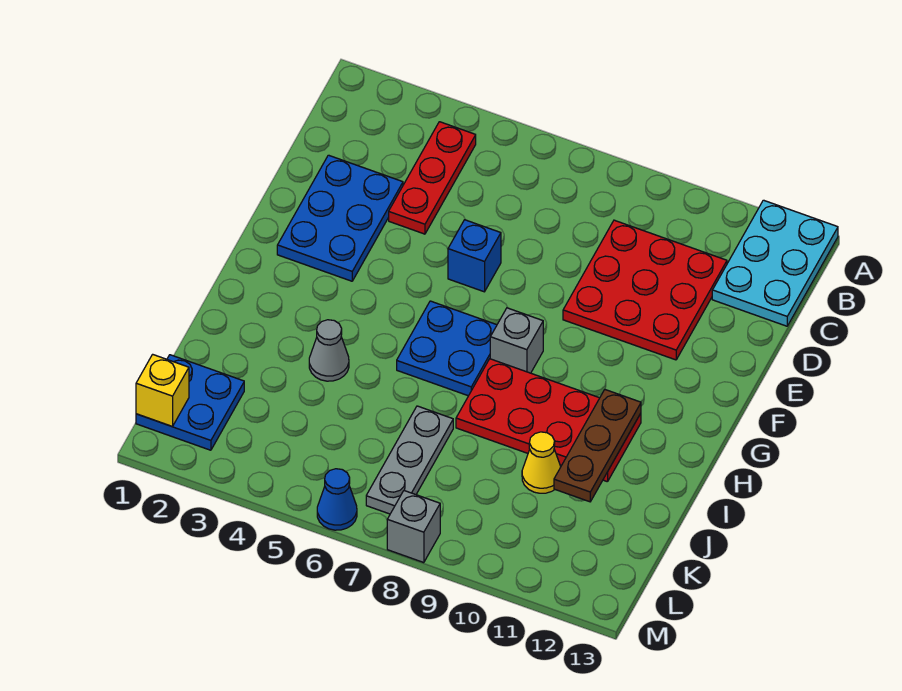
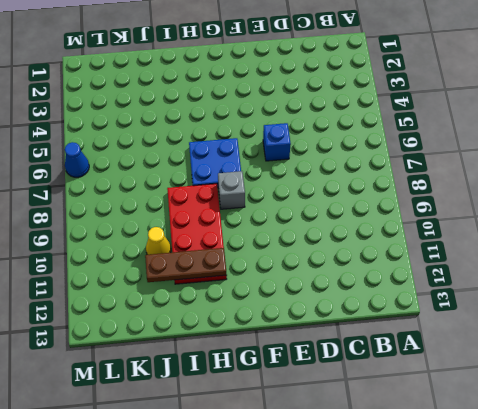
none -> cyan 2x3 plate [712,200,838,326]
none -> red 1x3 plate [389,122,476,234]
none -> red 3x3 plate [563,220,727,360]

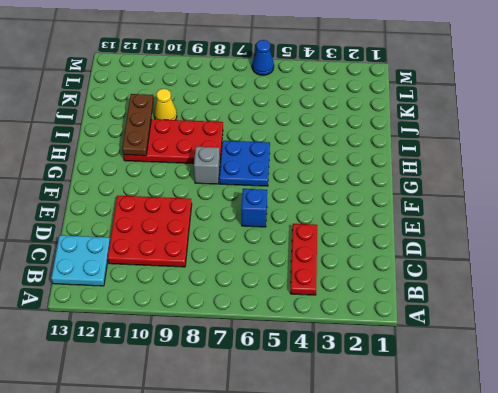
cyan 2x2 plate [51,235,110,286] -> cyan 2x3 plate [712,200,838,326]
none -> blue 2x3 plate [277,155,403,281]
none -> grey 1x1 cone [309,320,349,381]
none -> grey 1x3 plate [366,406,453,514]

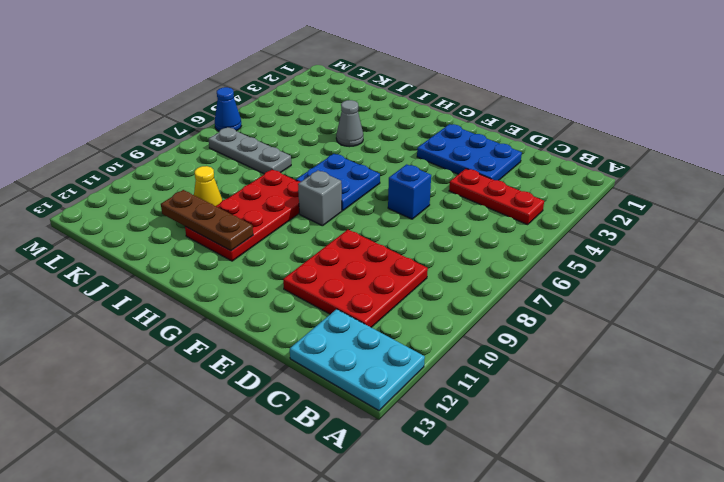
none -> blue 2x2 plate [136,355,244,450]
none -> grey 1x1 brick [387,491,440,563]
none -> yellow 1x1 brick [136,354,189,426]

